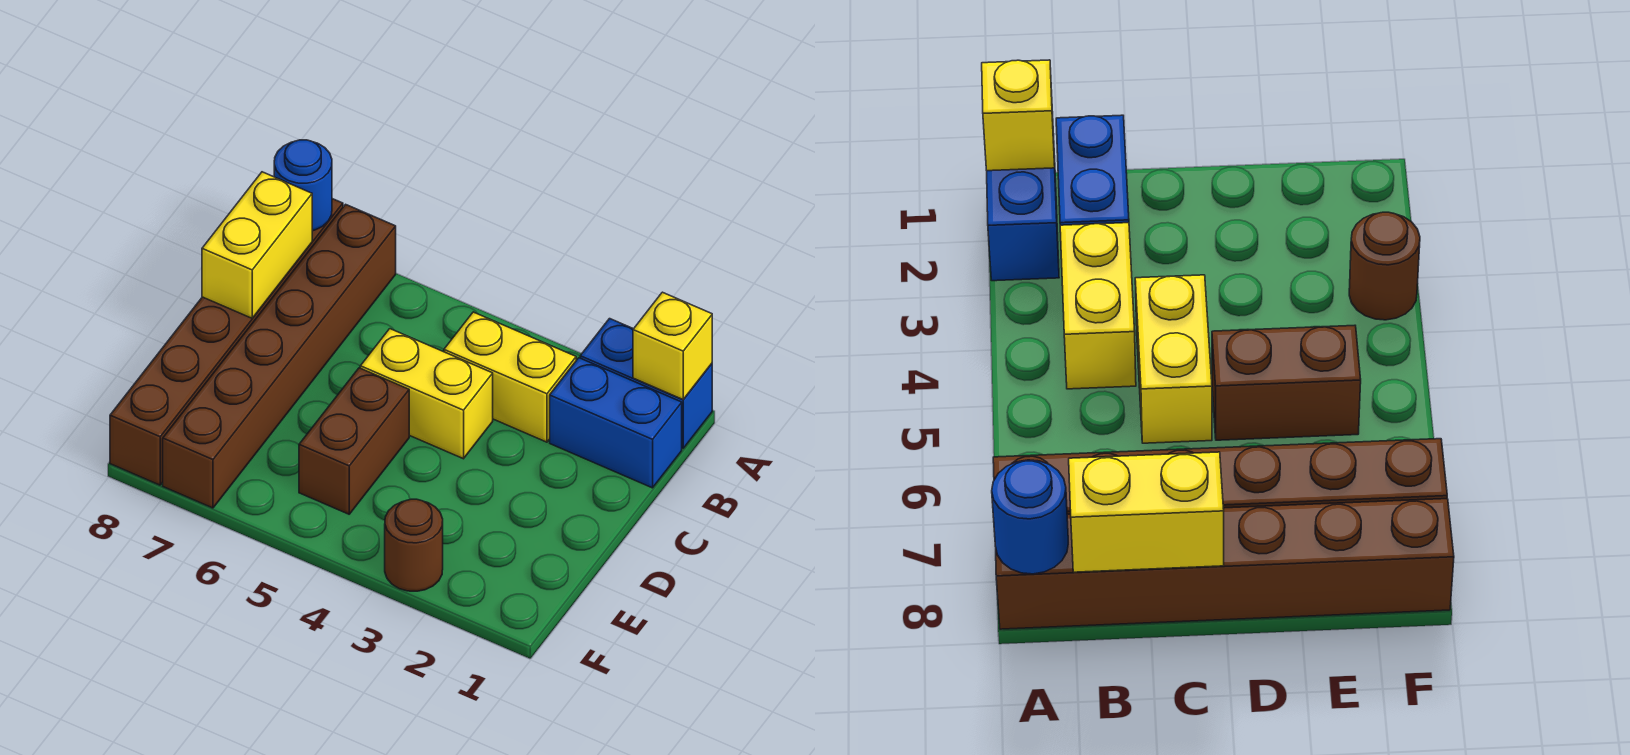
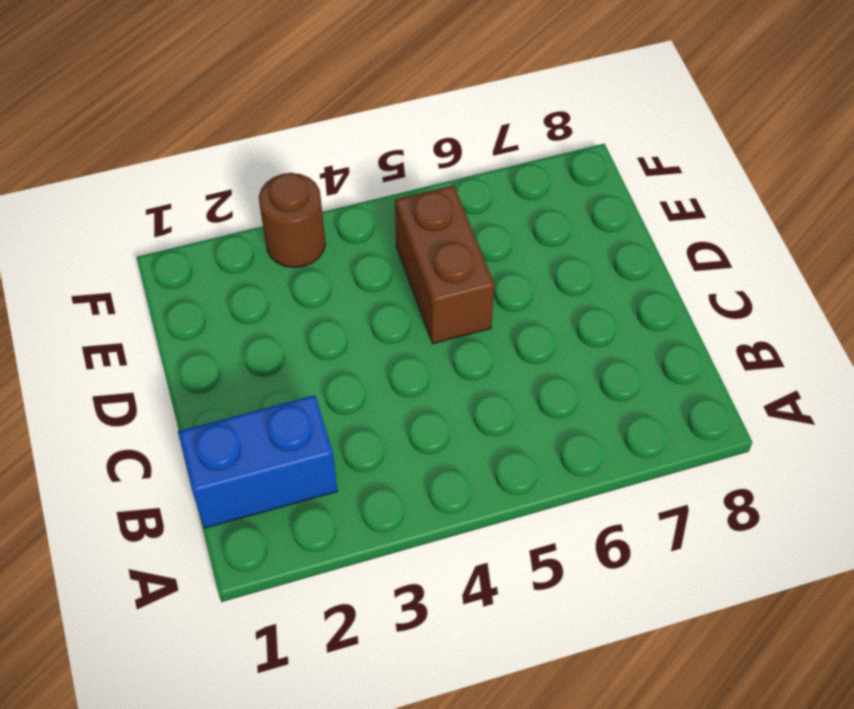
none -> blue 1x2 brick [580,319,712,448]
none -> brown 1x6 brick [163,204,396,508]

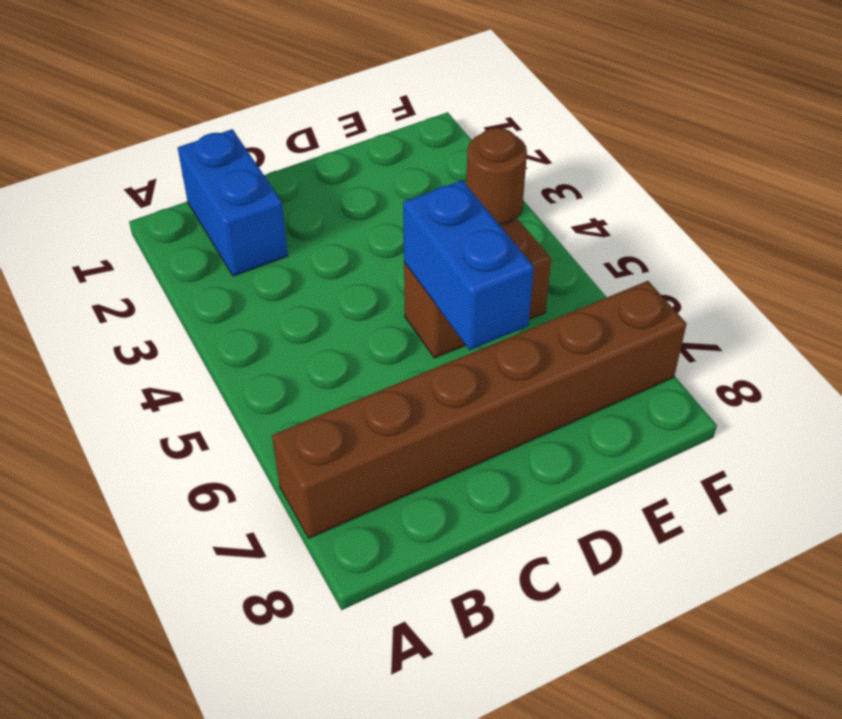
blue 1x2 brick [403,180,534,350] -> blue 1x2 brick moved to [580,319,712,448]
none -> brown 1x6 brick [110,199,343,485]
none -> yellow 1x2 brick [444,312,576,442]

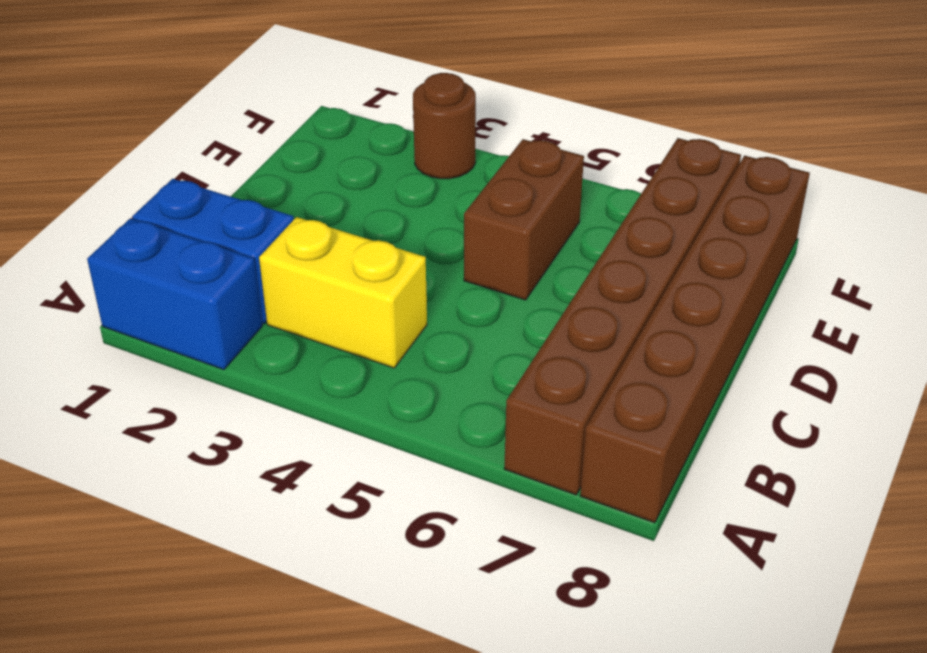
none -> yellow 1x2 brick [360,329,493,459]
none -> yellow 1x1 brick [633,292,712,399]

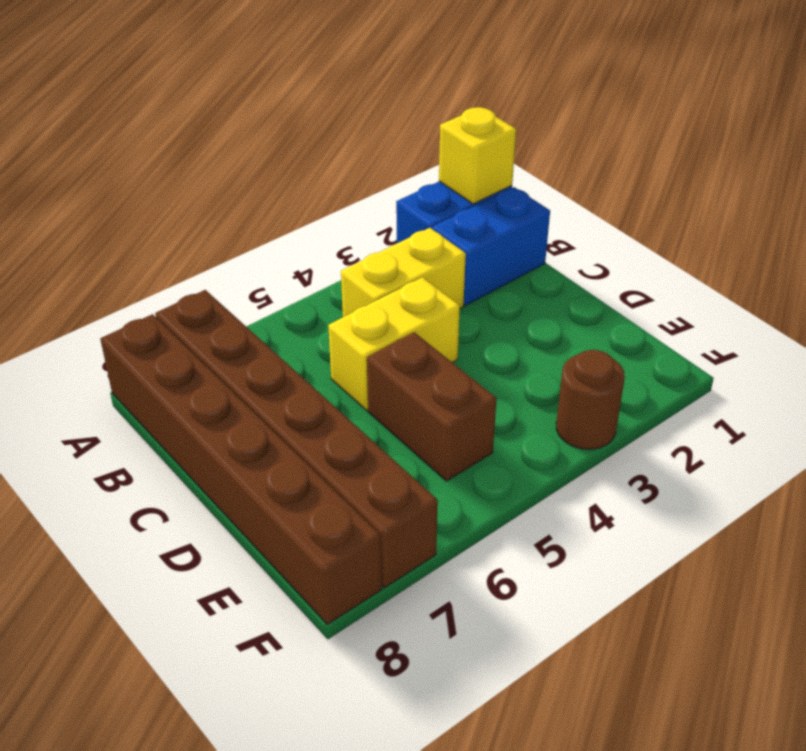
none -> blue 1x1 round brick [274,140,332,231]
none -> yellow 1x2 brick [202,172,312,318]

